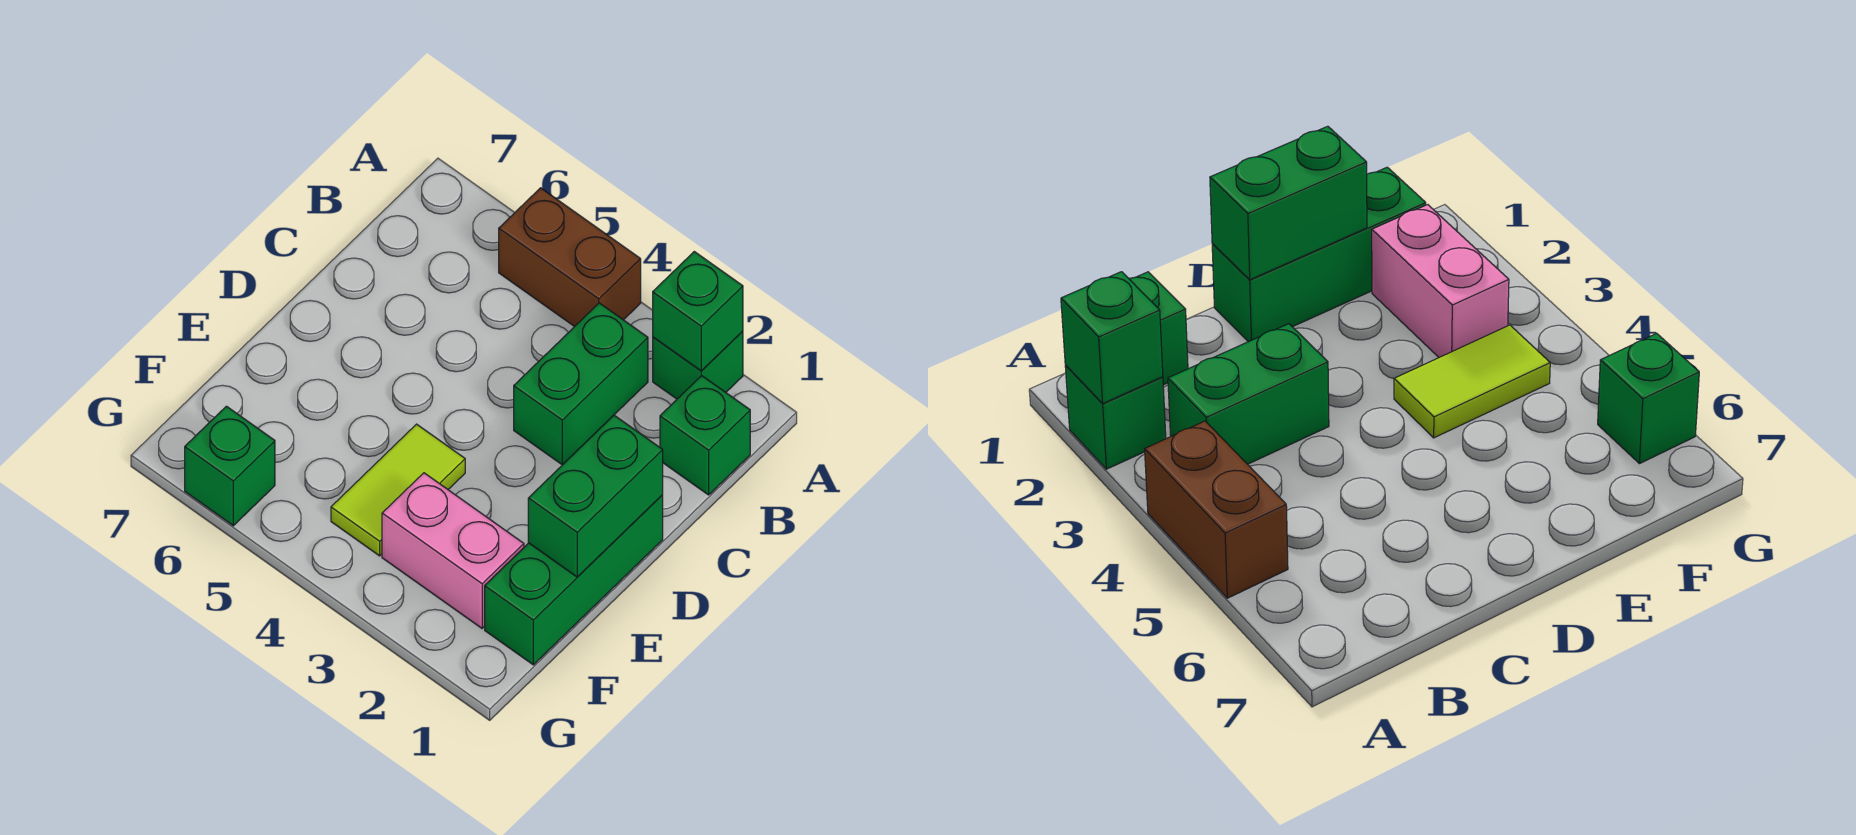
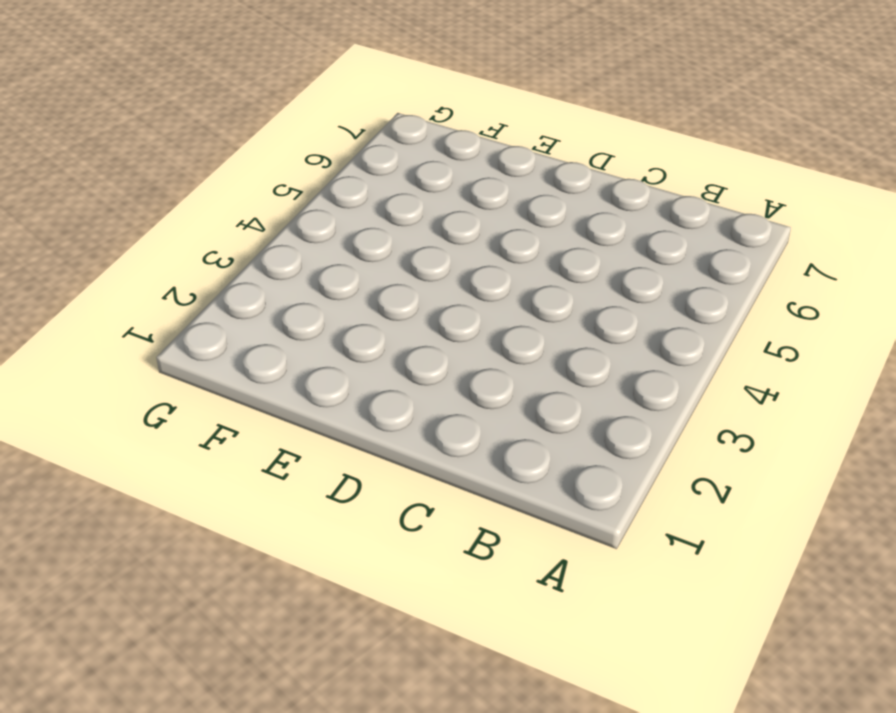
none -> green 1x1 brick [653,331,743,399]
none -> brown 1x2 brick [499,188,641,327]

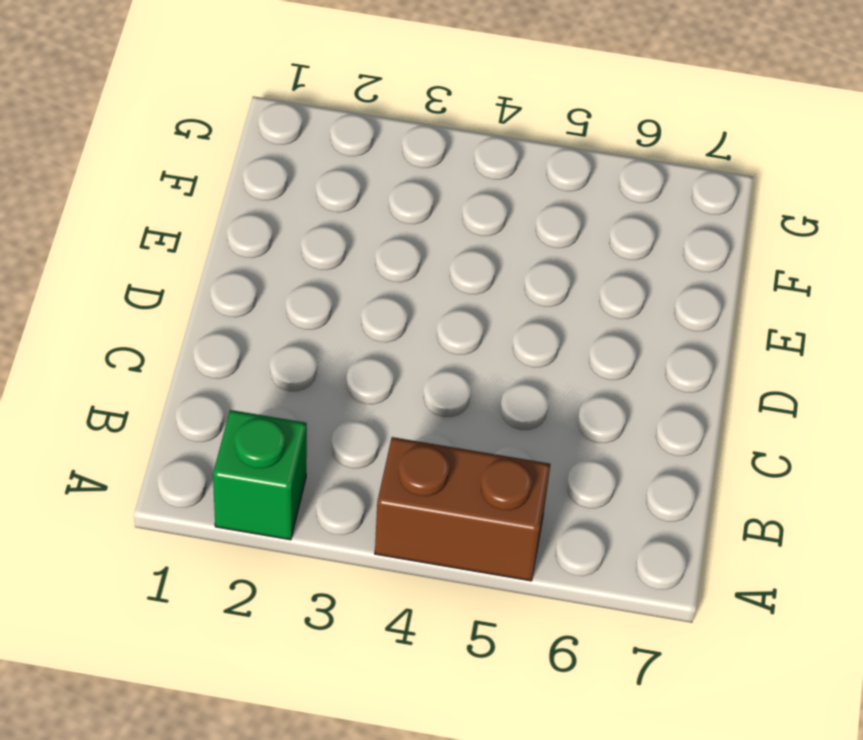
none -> green 1x1 brick [660,376,750,495]
none -> green 1x2 brick [514,303,648,465]

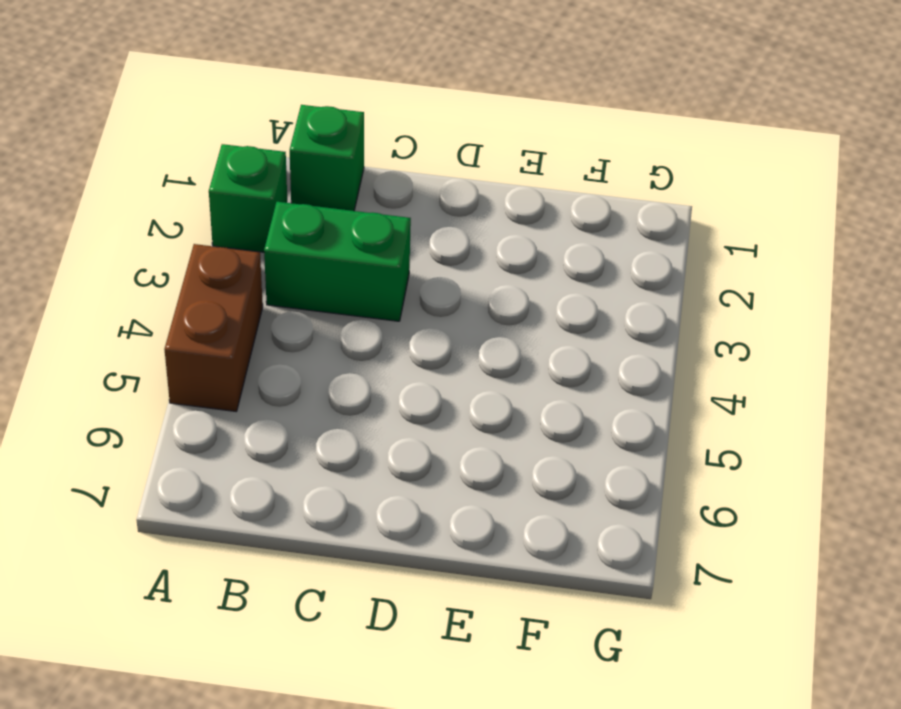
none -> green 1x3 brick [485,495,663,665]
none -> lime 1x2 tile [331,424,465,556]

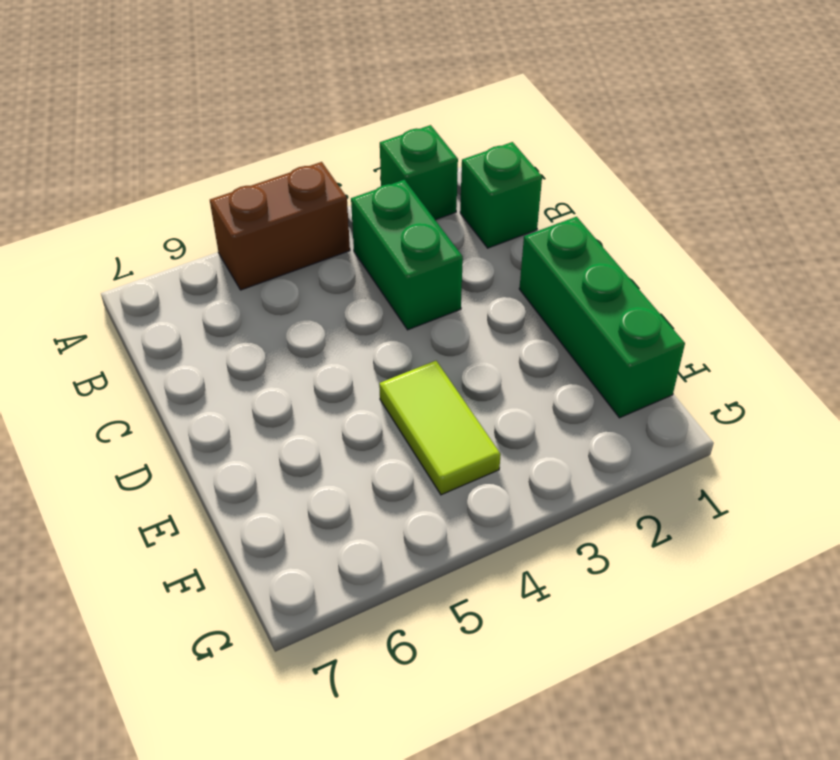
none -> pink 1x2 brick [382,473,524,628]
none -> green 1x1 brick [185,406,275,526]

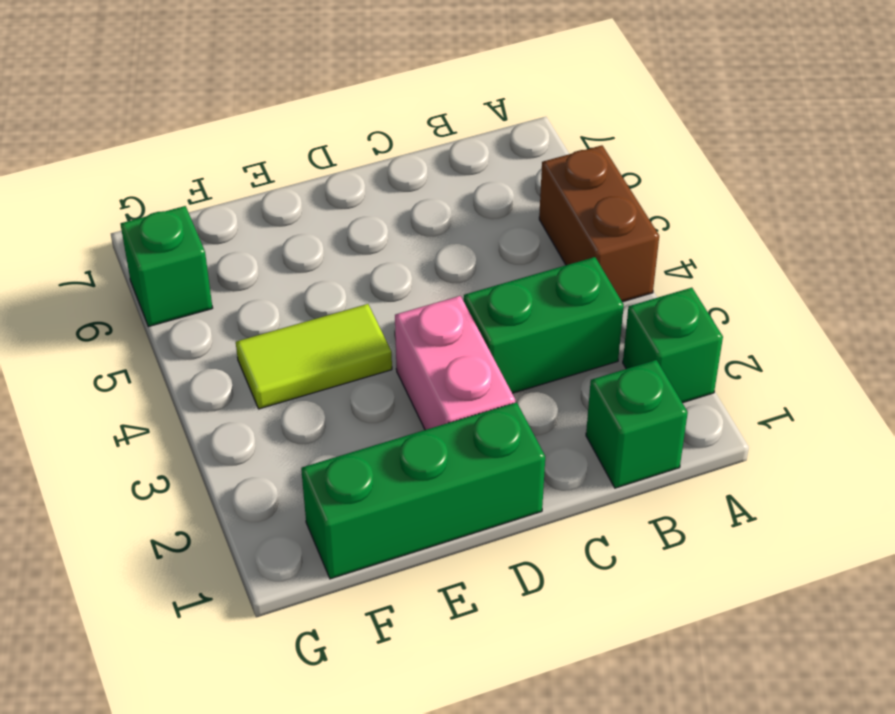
pink 1x2 brick [395,296,515,430] -> pink 1x2 brick moved to [382,473,524,628]
none -> green 1x1 brick [653,252,743,371]
none -> green 1x2 brick [528,415,663,577]

